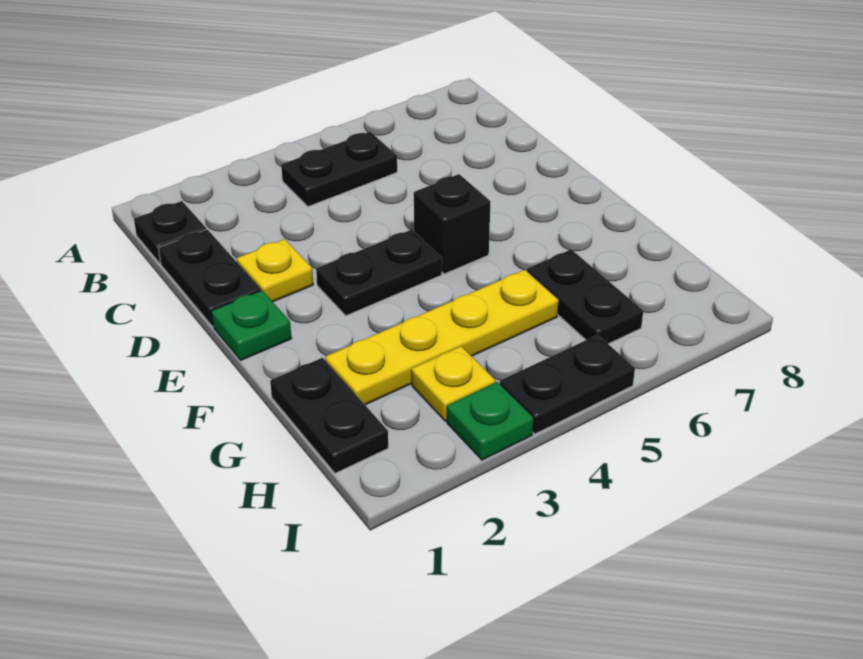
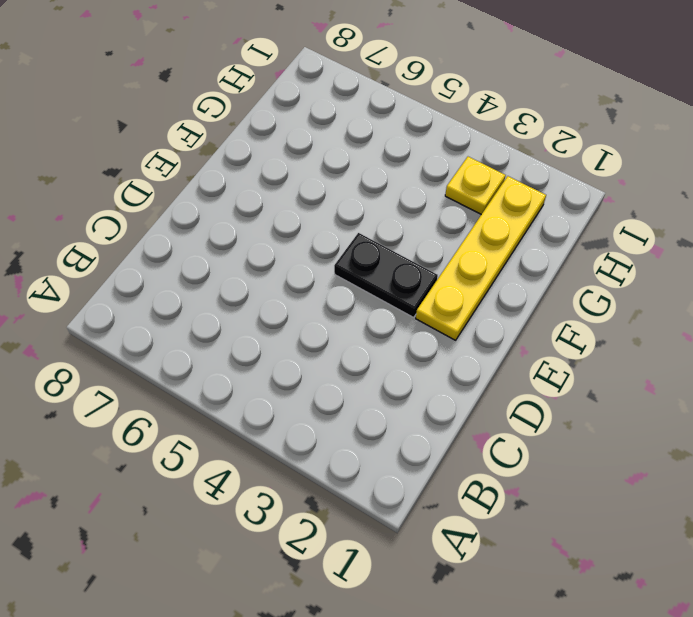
yellow 1x4 plate [416,176,546,340] -> yellow 1x4 plate turned to [325,270,558,405]
none -> black 1x1 plate [134,201,206,263]
none -> black 1x2 plate [281,132,397,207]
none -> black 1x2 plate [158,229,261,327]

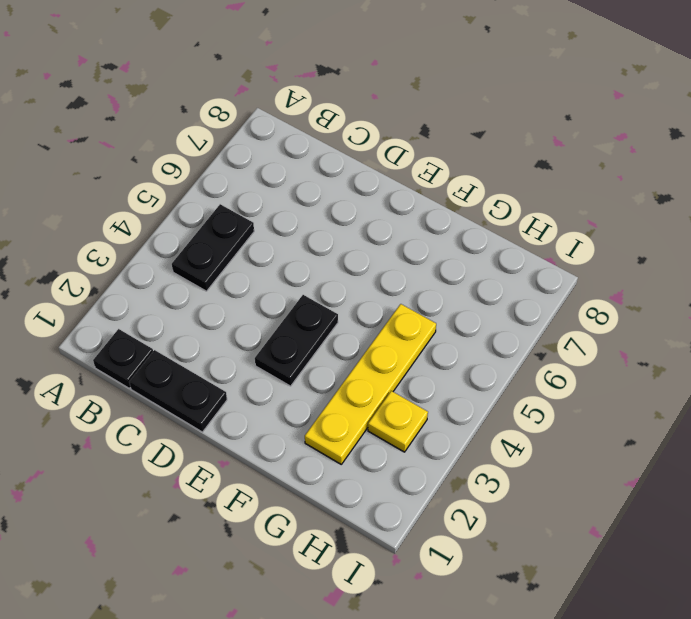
none -> yellow 1x1 plate [237,239,313,302]
none -> green 1x1 plate [212,290,292,360]
none -> black 1x1 brick [414,174,491,274]

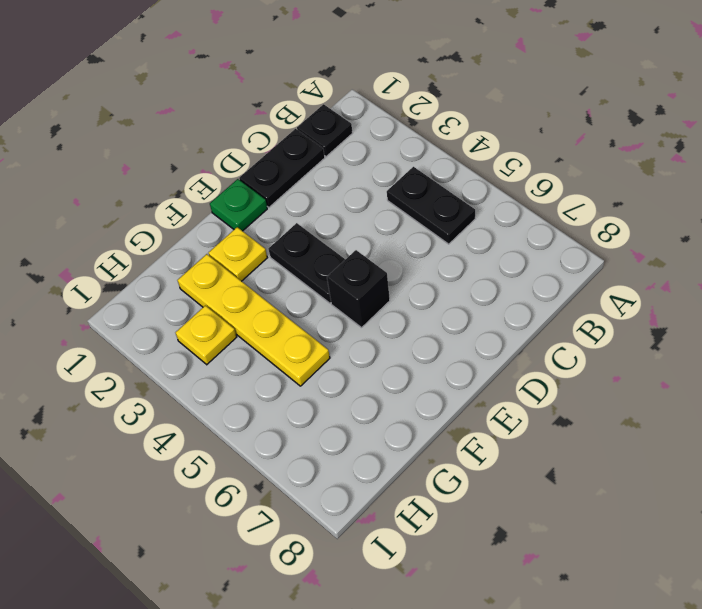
yellow 1x1 plate [208,227,267,281] -> yellow 1x1 plate moved to [237,239,313,302]
none -> black 1x2 plate [270,358,388,473]
none -> black 1x2 plate [527,249,643,344]
none -> green 1x1 plate [447,382,533,460]

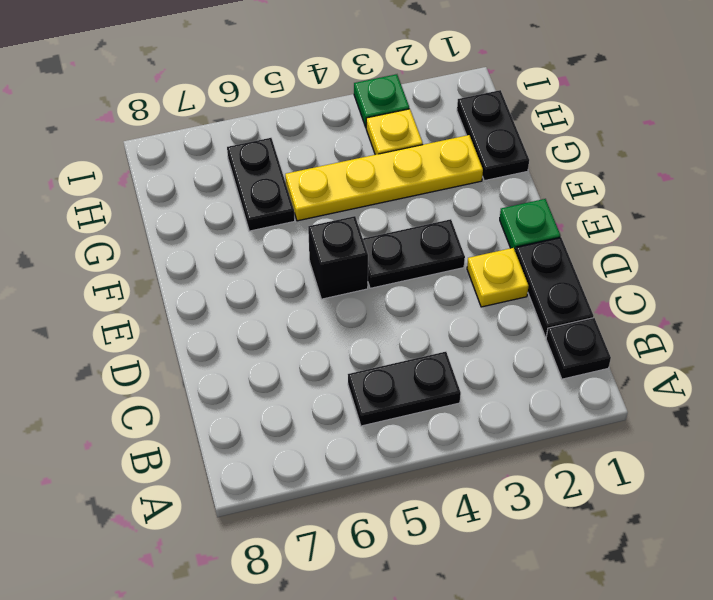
none -> black 1x2 plate [500,335,635,434]

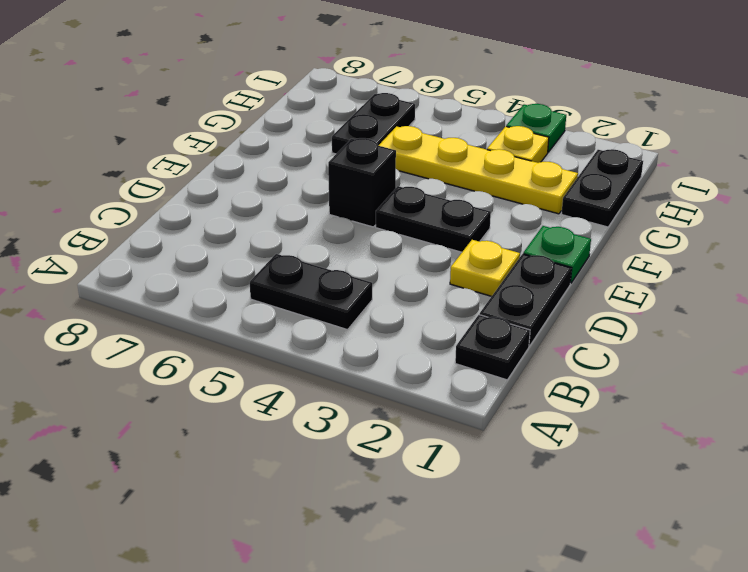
none -> black 1x2 plate [500,335,635,434]

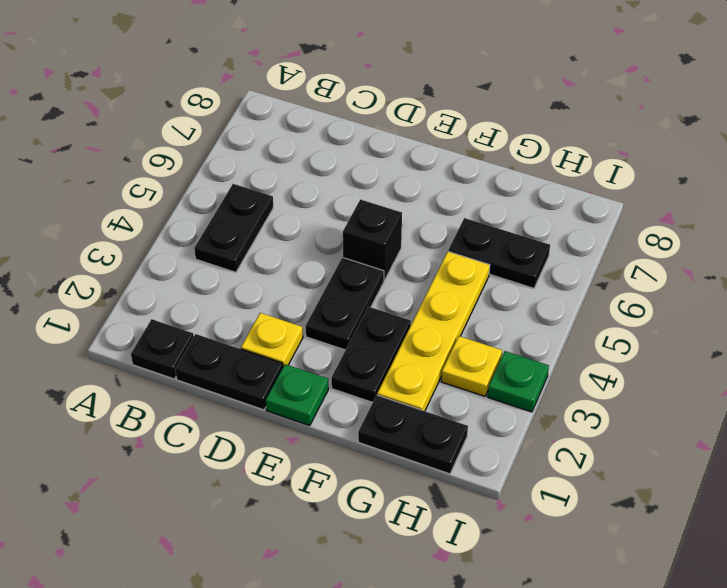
black 1x2 plate [331,307,411,402] -> black 1x2 plate moved to [500,335,635,434]

